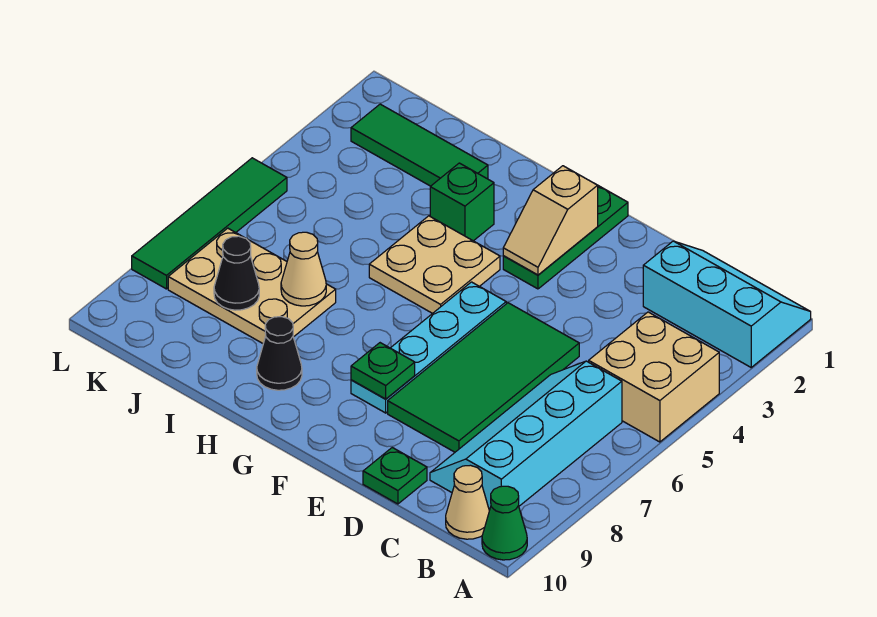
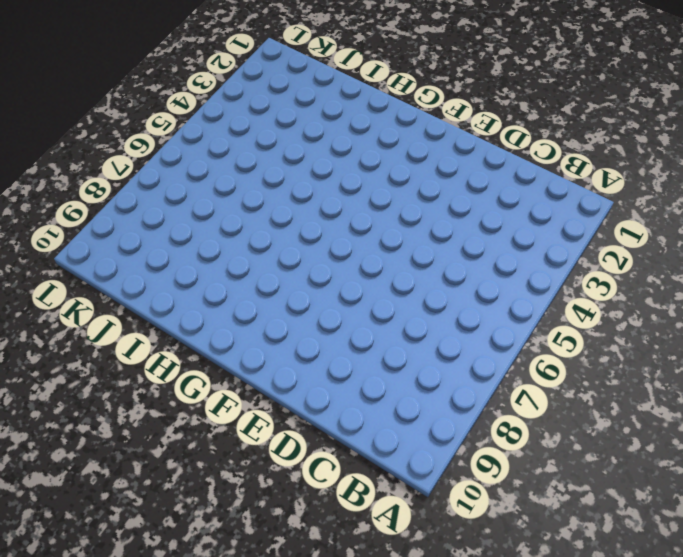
none -> cyan 2x3 slope [643,241,811,367]
none -> tan 2x2 brick [589,312,719,442]
none -> green 1x1 cone [482,486,527,560]

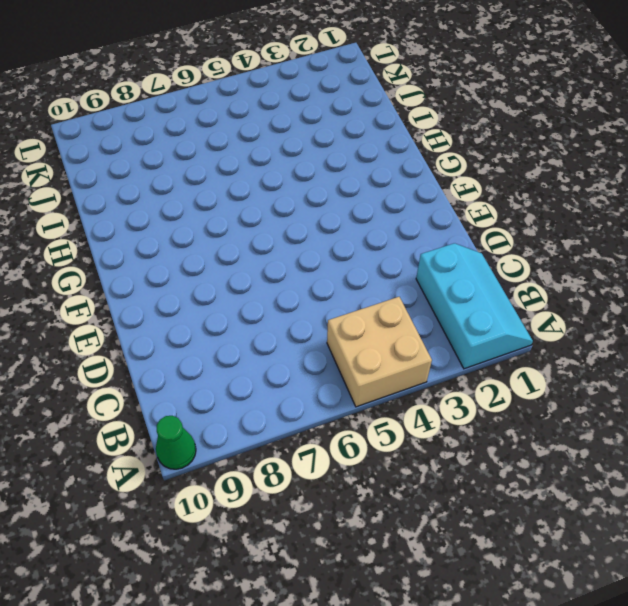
none -> cyan 2x4 slope [430,361,622,510]
none -> tan 1x1 cone [446,465,489,539]
none -> green 2x4 tile [388,303,579,452]

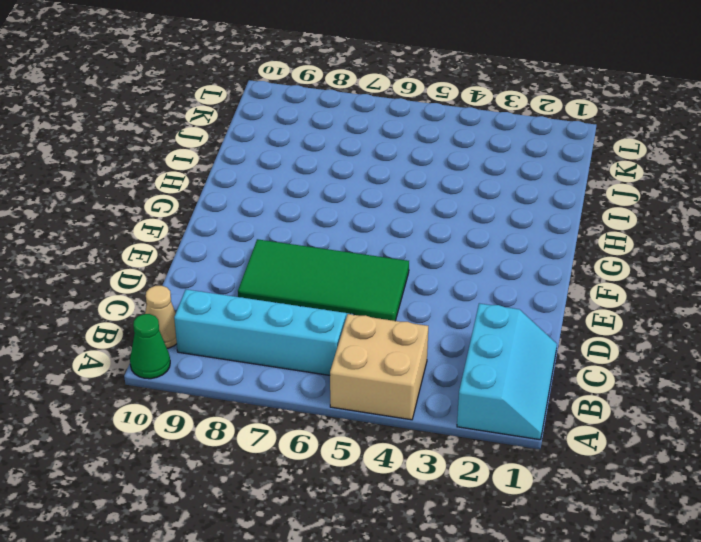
none -> green 1x1 plate [363,448,427,504]
none -> green 1x3 plate [503,186,628,289]
none -> cyan 1x4 plate [351,282,506,413]

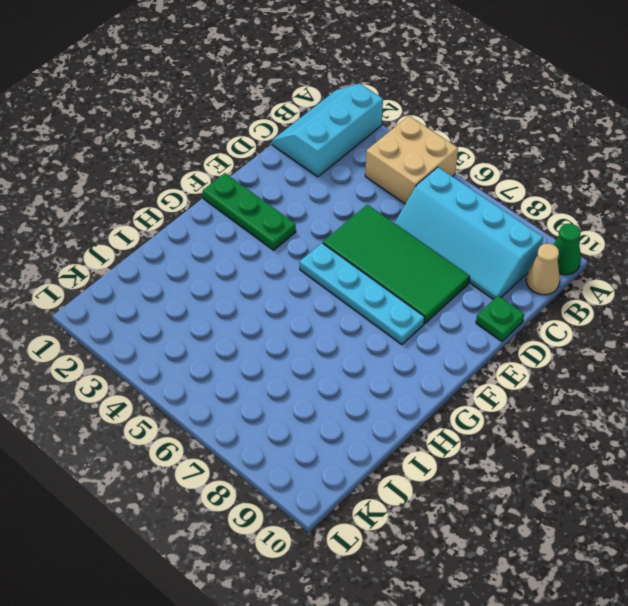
none -> tan 2x2 plate [369,216,500,313]
none -> green 1x1 brick [430,163,494,241]
none -> black 1x1 cone [257,317,302,390]

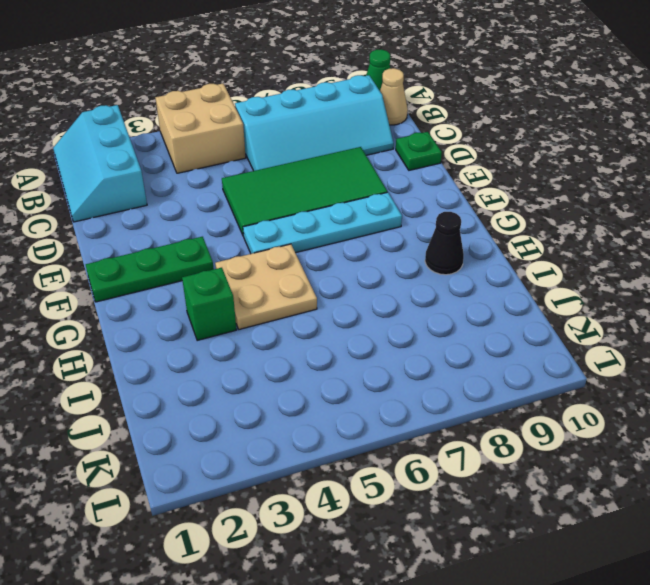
none -> green 1x3 tile [351,104,488,186]
none -> tan 2x3 plate [168,228,336,343]
none -> green 1x4 tile [132,158,287,289]

